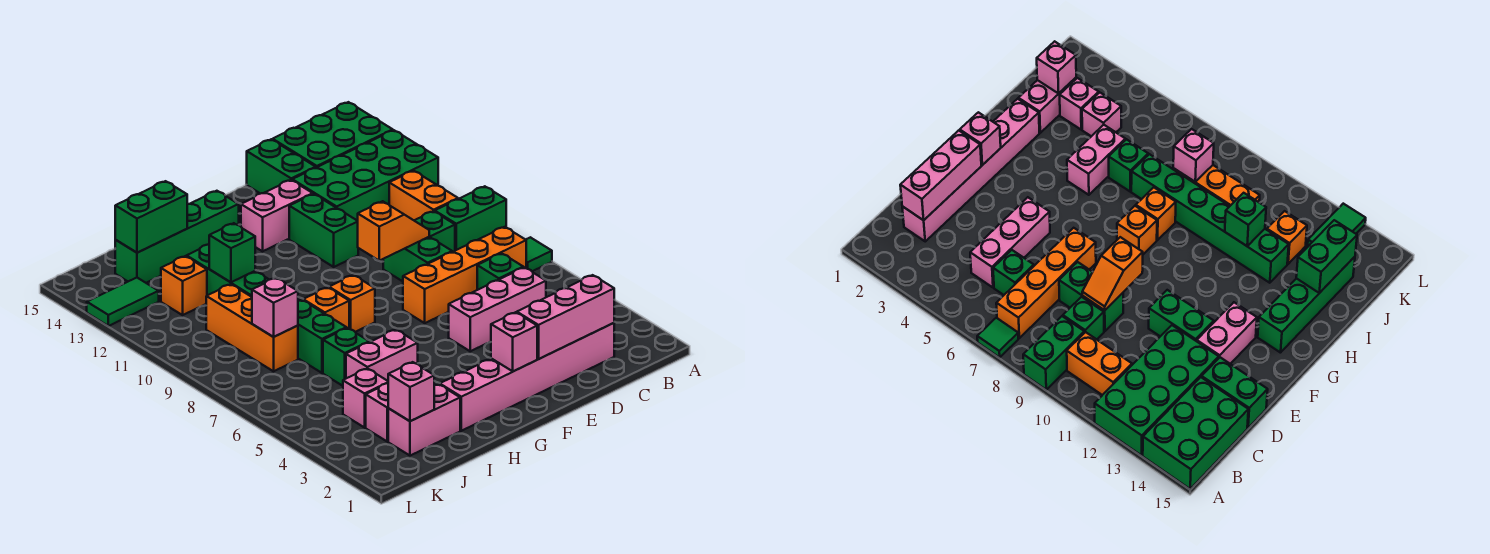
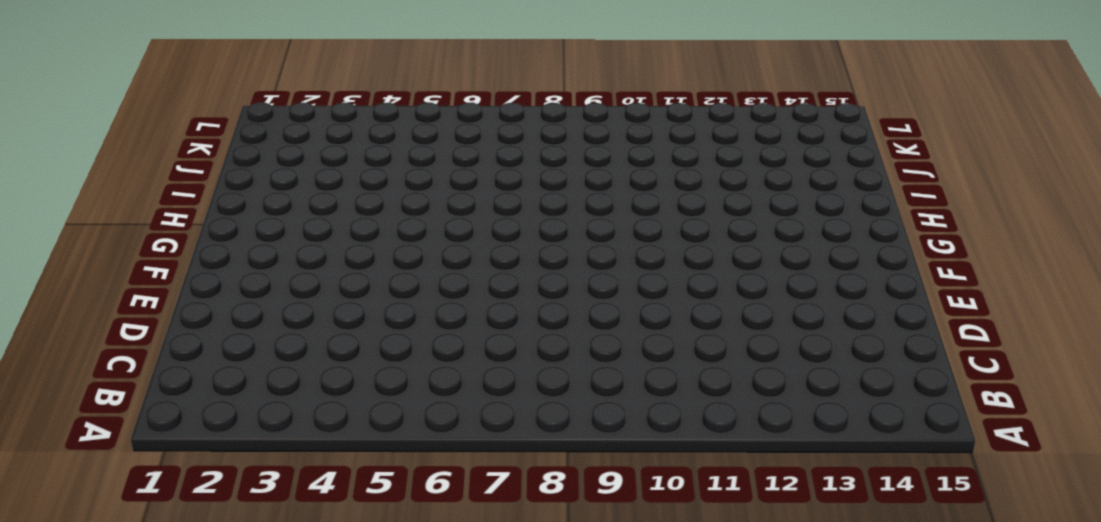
none -> green 1x1 tile [526,237,552,271]
none -> green 1x2 brick [435,186,506,251]
none -> green 2x4 brick [292,130,438,221]
none -> green 2x3 brick [273,102,393,167]

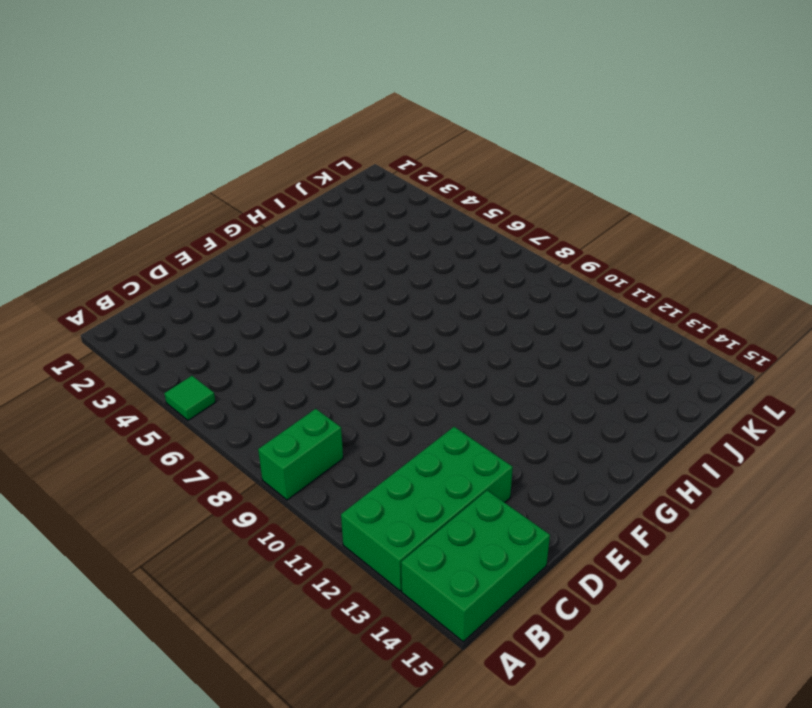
green 1x1 tile [164,376,215,420] -> green 1x1 tile moved to [526,237,552,271]
none -> orange 1x4 brick [403,227,526,323]
none -> orange 1x2 brick [389,171,458,220]
none -> pink 1x6 brick [440,323,614,431]
none -> pink 1x3 brick [449,267,546,351]

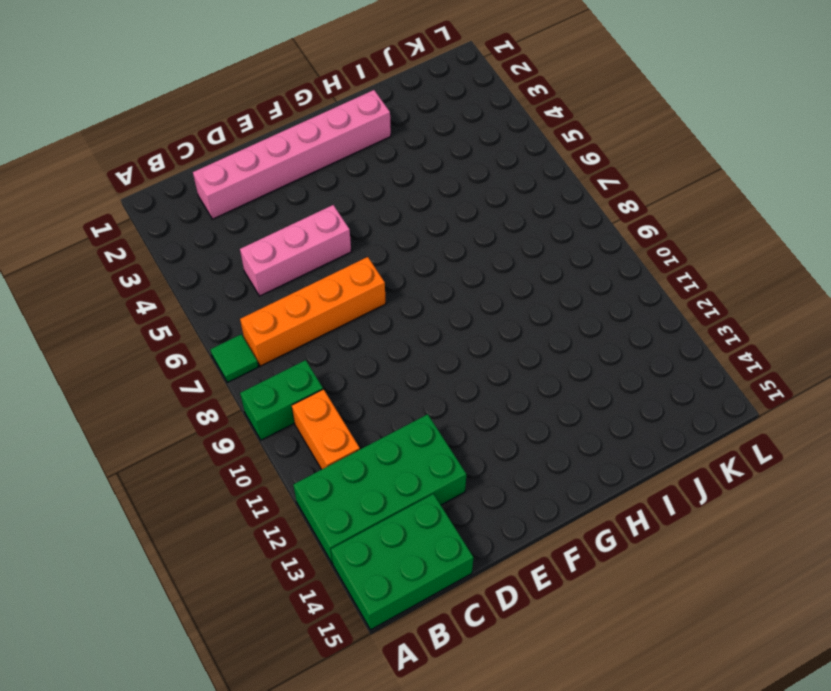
none -> green 1x1 brick [477,253,523,290]
none -> green 1x1 brick [414,211,455,252]
none -> green 1x2 brick [383,237,452,281]
none -> green 1x2 brick [247,139,316,194]

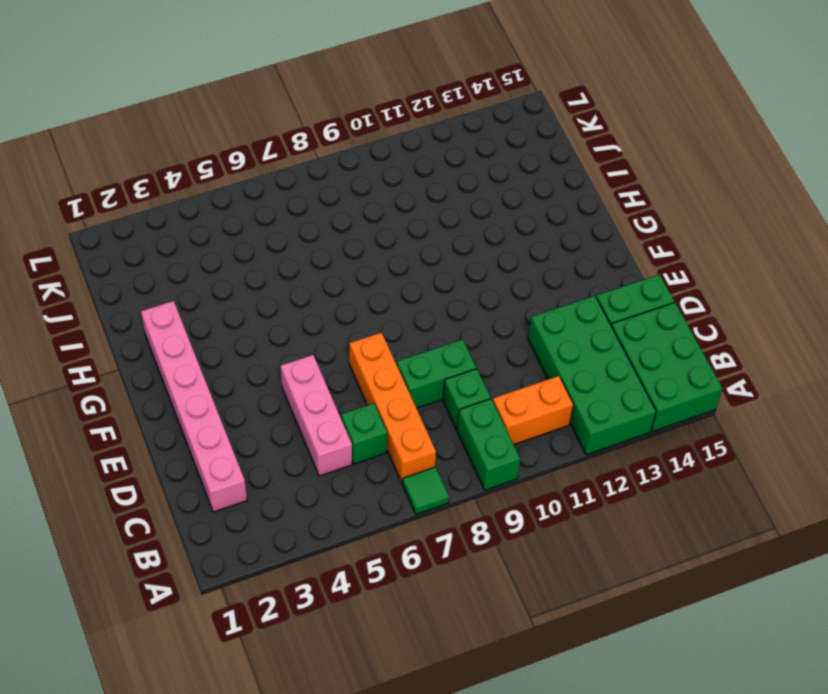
none -> green 1x2 brick [289,194,358,267]
none -> pink 1x2 brick [241,180,313,251]
none -> orange 1x1 brick [329,275,375,332]
none -> green 1x4 brick [115,191,239,283]

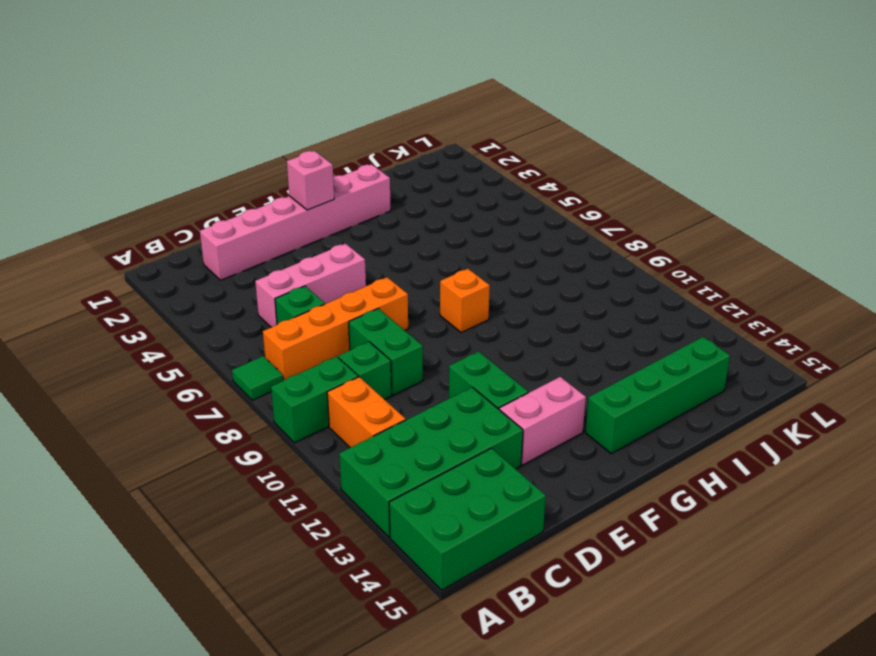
none -> green 1x2 brick [247,139,316,194]
none -> pink 1x2 brick [346,330,418,381]
none -> orange 1x1 brick [303,287,349,328]
none -> pink 1x2 brick [388,384,460,456]

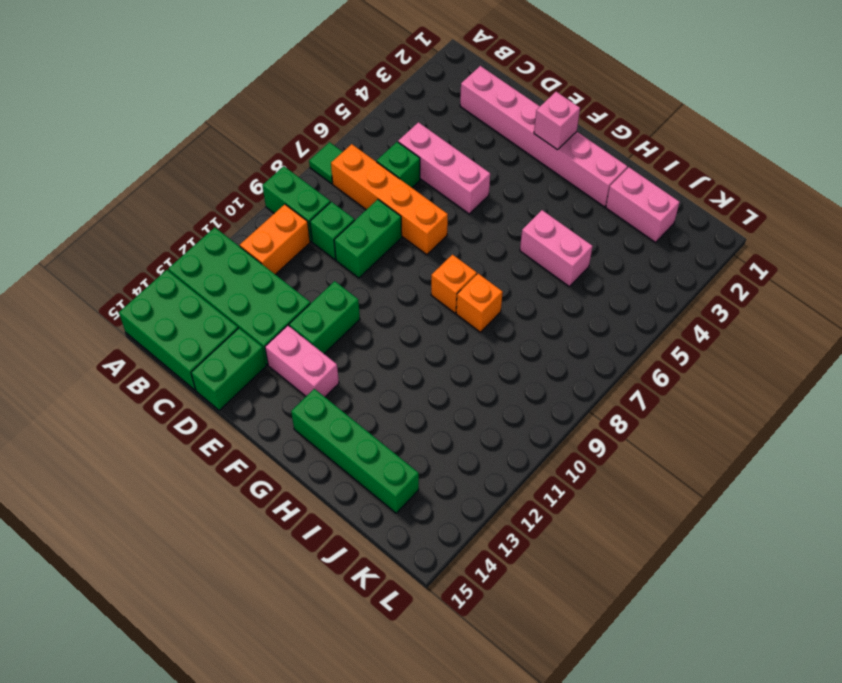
none -> green 1x1 brick [323,328,369,386]
none -> green 1x6 brick [187,245,346,373]
none -> pink 1x1 brick [366,383,389,442]
none -> pink 1x1 brick [343,368,388,427]

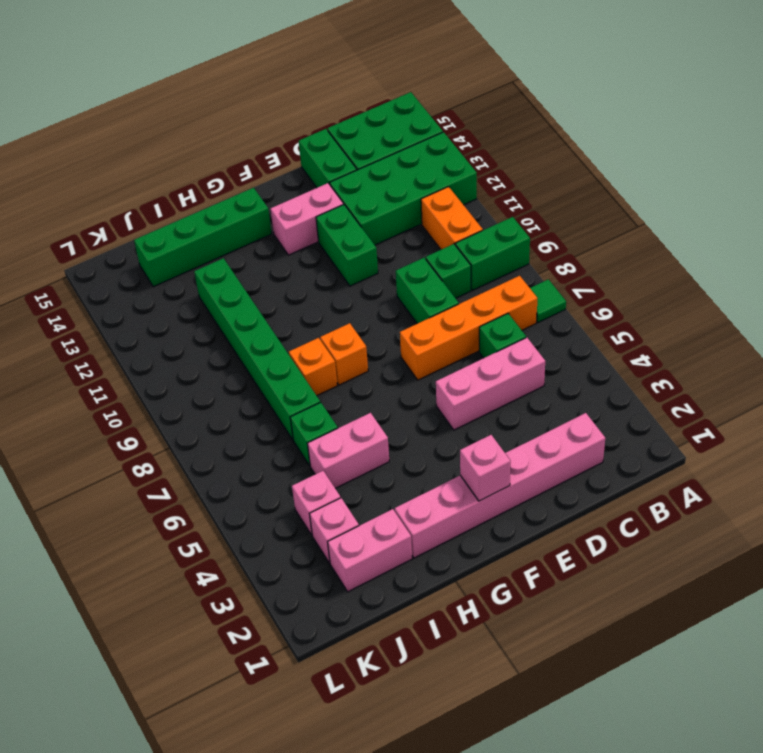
none -> orange 1x3 brick [206,284,298,371]
none -> orange 1x1 brick [161,256,207,315]
none -> green 1x2 tile [87,278,159,326]
none -> pink 1x3 brick [517,275,614,359]

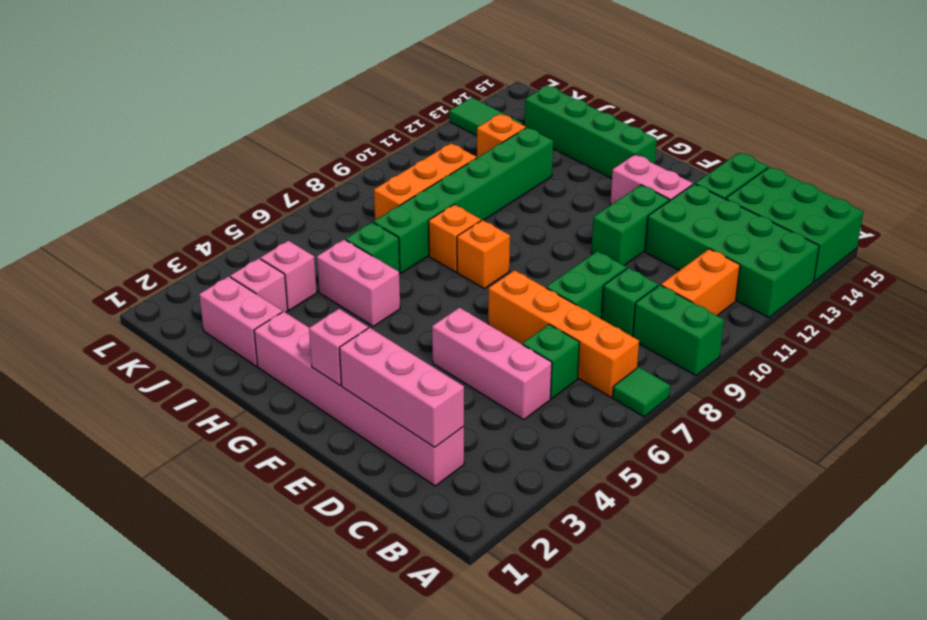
none -> orange 1x2 slope [358,201,429,261]
none -> green 1x1 brick [209,223,255,282]
none -> green 1x2 brick [115,181,187,253]
none -> pink 1x1 brick [388,362,434,421]

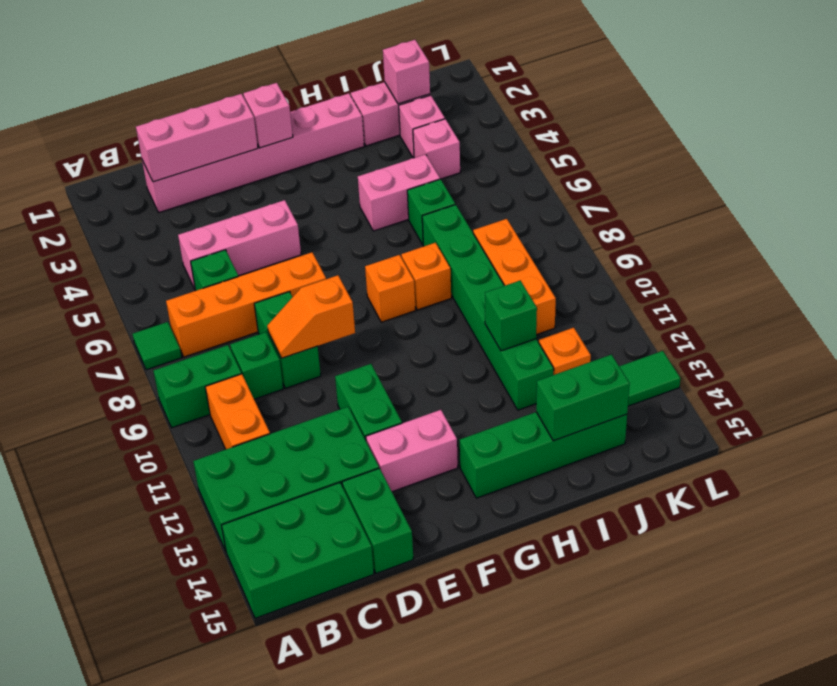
none -> pink 1x1 brick [252,278,298,337]

